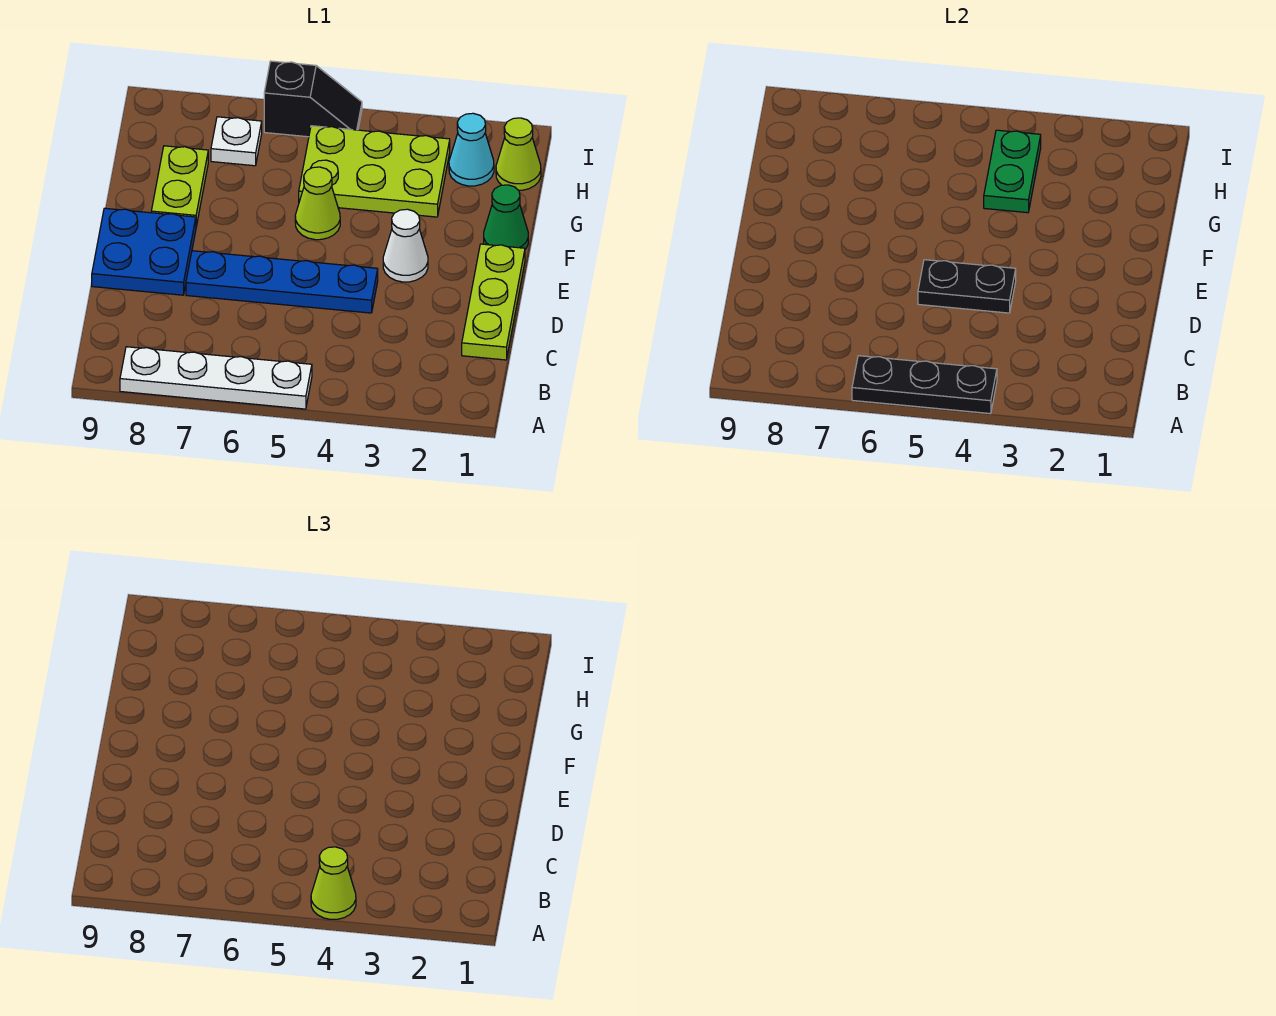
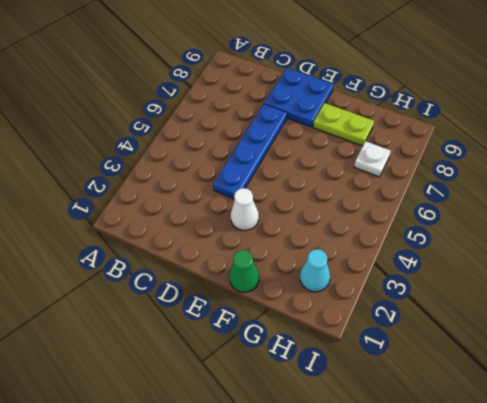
none -> white 1x4 plate [120,347,312,409]
none -> lime 1x3 plate [462,244,525,360]
none -> lime 1x1 cone [295,167,340,240]

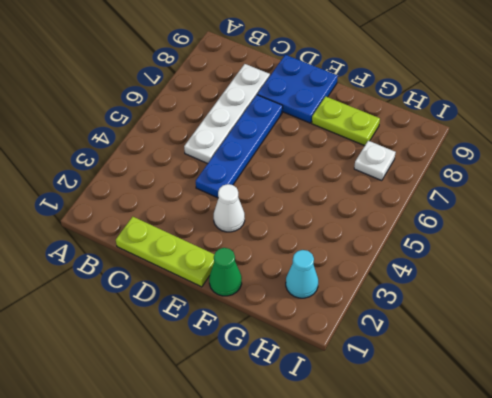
white 1x4 plate [184,64,270,164] -> white 1x4 plate moved to [120,347,312,409]
none -> lime 1x1 cone [295,167,340,240]
none -> lime 2x3 plate [299,126,450,217]
none -> lime 1x1 cone [496,118,541,190]

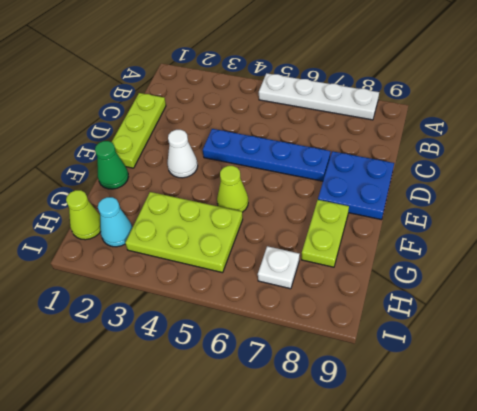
none -> black 1x2 slope [264,61,362,137]
none -> black 1x3 plate [852,356,997,414]
none -> black 1x2 plate [918,260,1016,313]

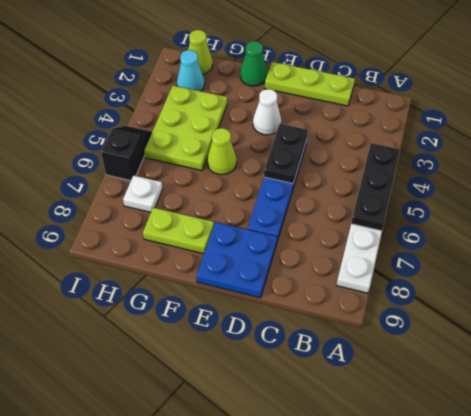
none -> green 1x2 plate [984,130,1041,213]
none -> lime 1x1 cone [311,847,356,919]

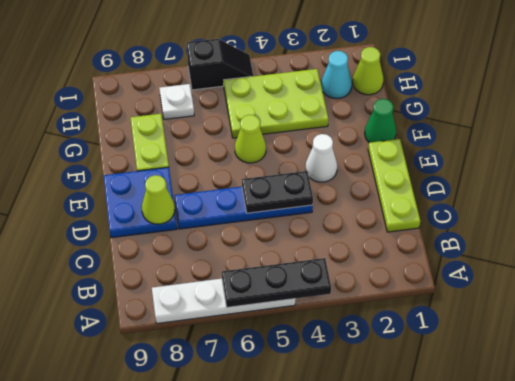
lime 1x1 cone [142,175,175,224] -> lime 1x1 cone moved to [311,847,356,919]
none -> green 1x2 plate [984,130,1041,213]

